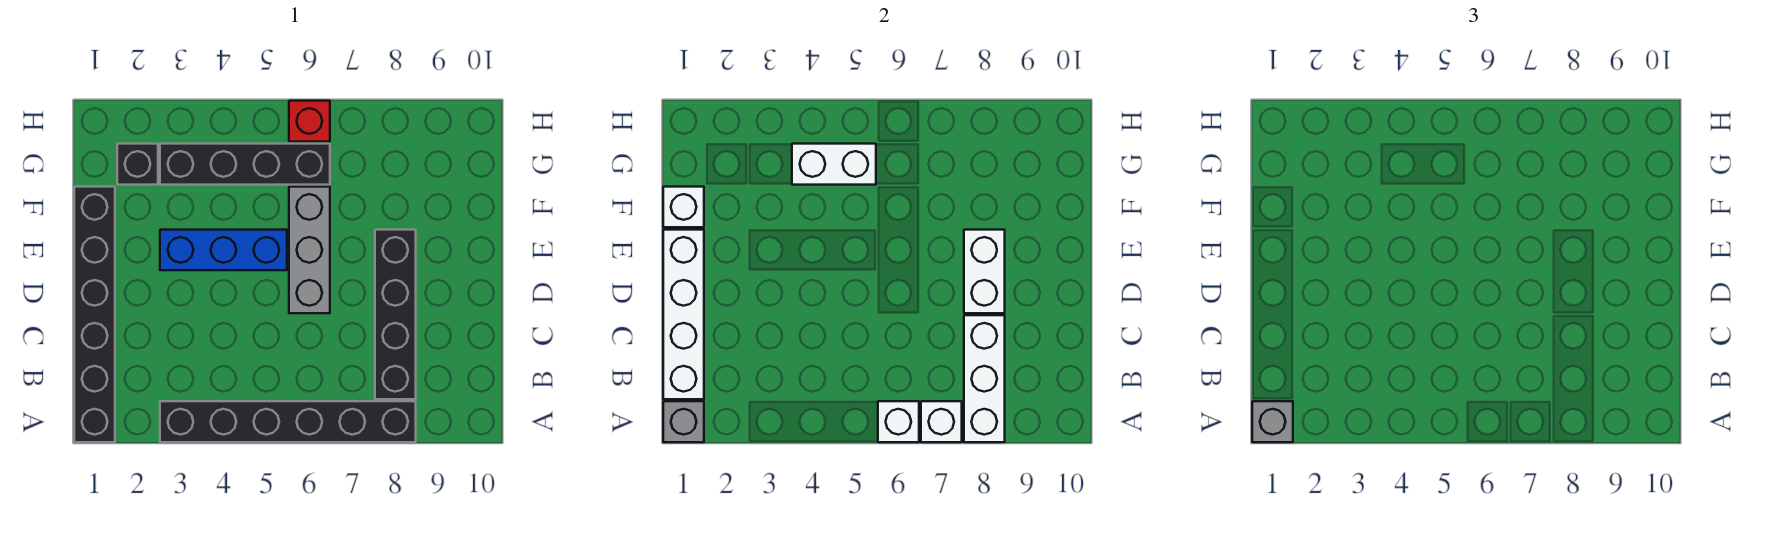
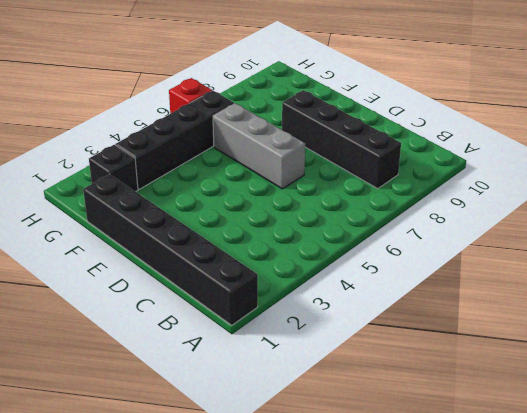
none -> black 1x6 brick [160,401,416,442]
none -> blue 1x3 brick [160,230,287,270]
none -> grey 1x1 brick [663,401,704,442]

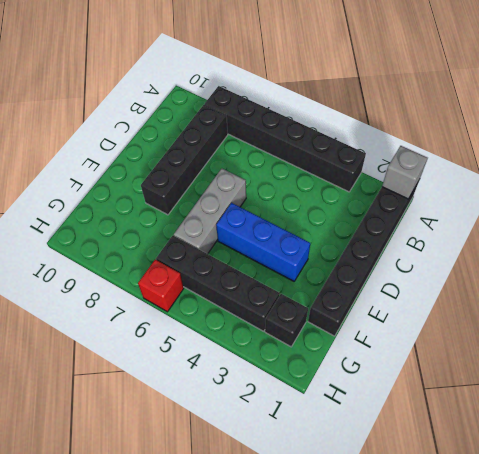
none -> white 1x1 brick [878,401,919,442]
none -> white 1x1 brick [921,401,962,442]
none -> white 1x3 brick [964,315,1005,442]

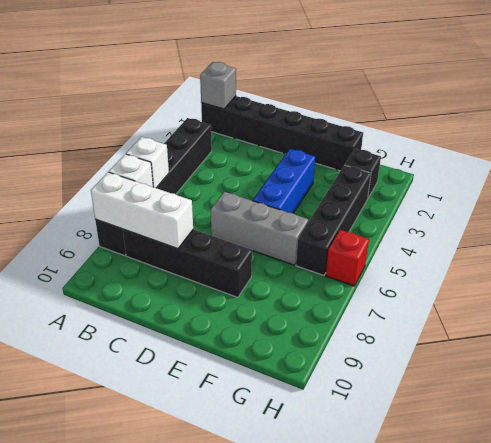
none -> white 1x4 brick [663,230,704,399]
none -> white 1x2 brick [964,230,1005,313]
none -> white 1x1 brick [663,187,704,227]

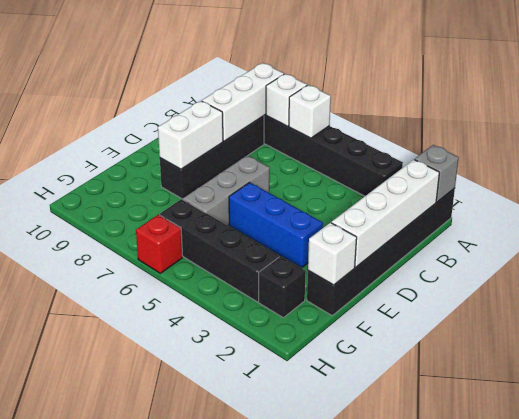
none -> white 1x2 brick [792,144,876,185]
none -> grey 1x1 brick [1252,401,1293,442]

